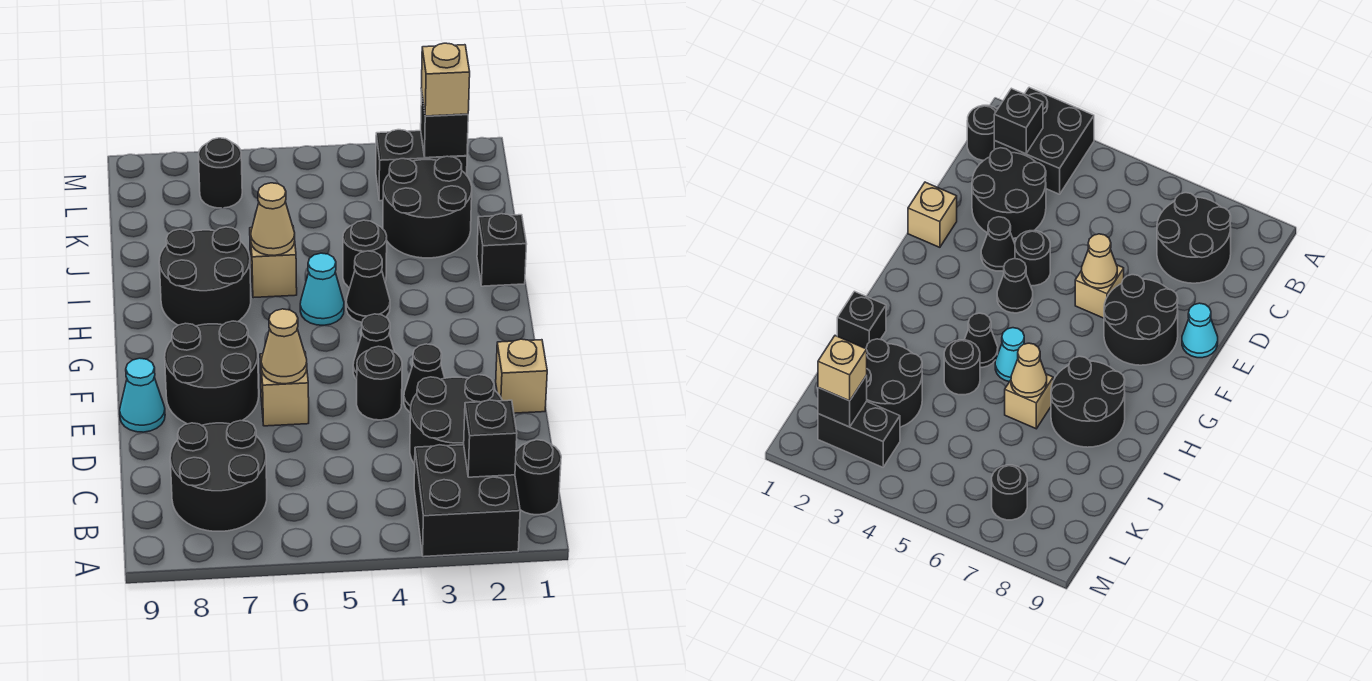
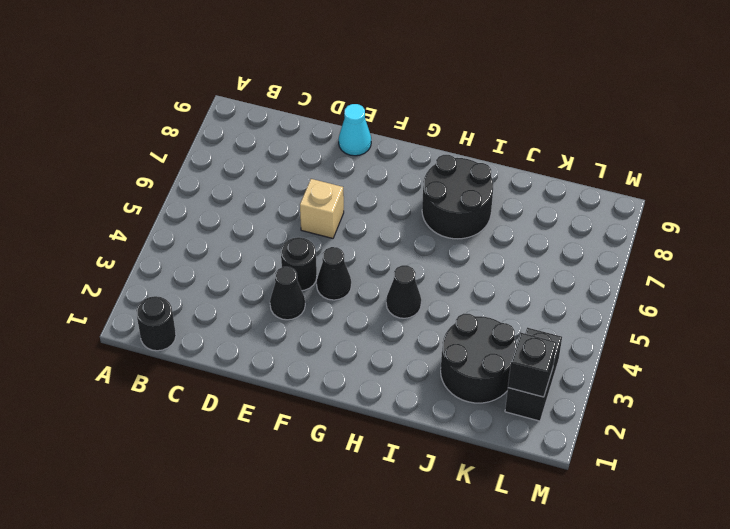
none -> black 2x2 brick [414,445,520,557]
none -> black 2x2 round brick [170,421,267,531]
none -> black 2x2 round brick [410,375,502,464]

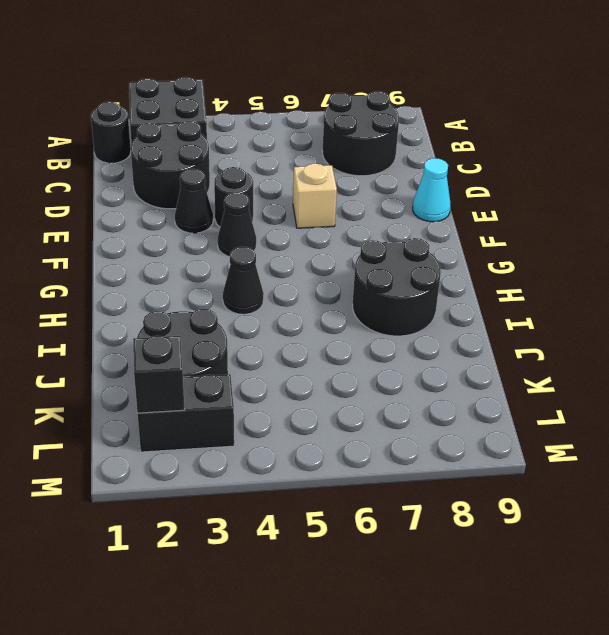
none -> tan 1x1 brick [496,339,547,413]
none -> black 2x2 round brick [165,321,259,425]
none -> cyan 1x1 cone [300,253,344,325]

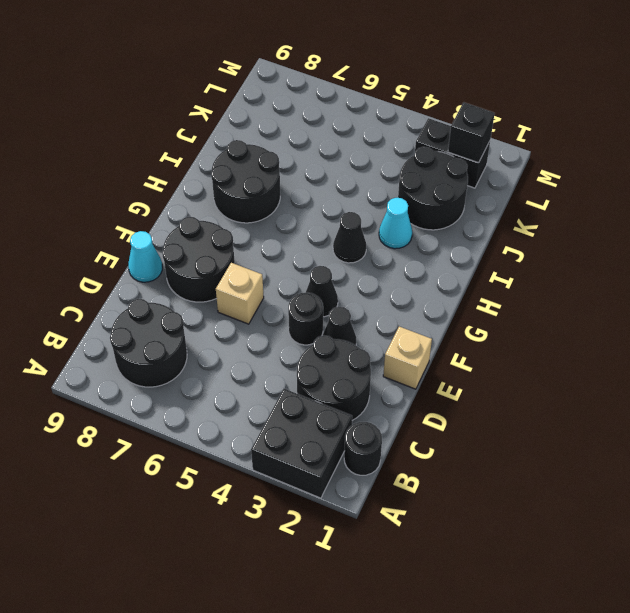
cyan 1x1 cone [379,198,412,249] -> cyan 1x1 cone moved to [300,253,344,325]
none -> black 1x1 brick [477,214,527,286]
none -> black 1x1 round brick [343,220,387,288]
none -> tan 1x1 brick [250,227,297,298]

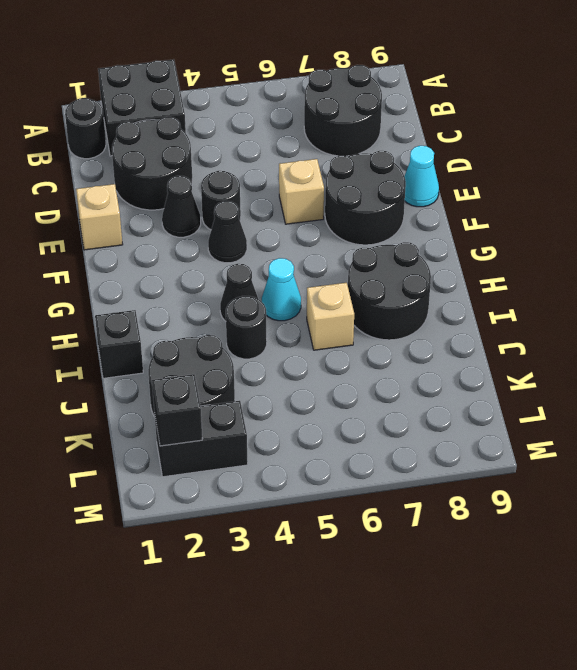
none -> black 1x1 round brick [199,138,242,208]
none -> black 1x1 brick [464,400,517,477]
none -> tan 1x1 cone [261,309,307,384]

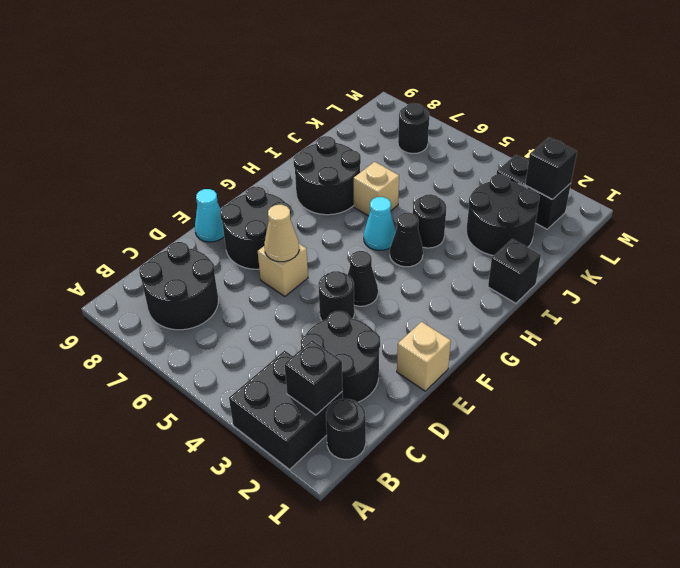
none -> black 1x1 cone [404,344,445,413]
none -> tan 1x1 cone [251,183,295,255]
none -> tan 1x1 brick [421,43,470,116]

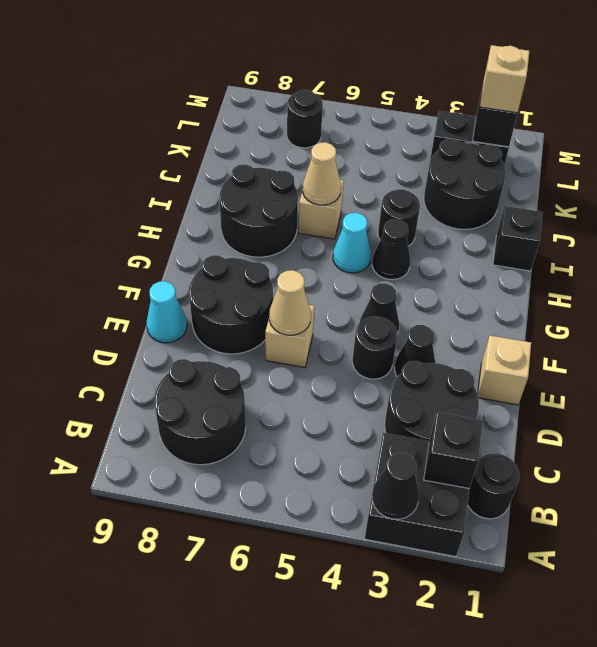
black 1x1 cone [372,453,419,519] -> none

